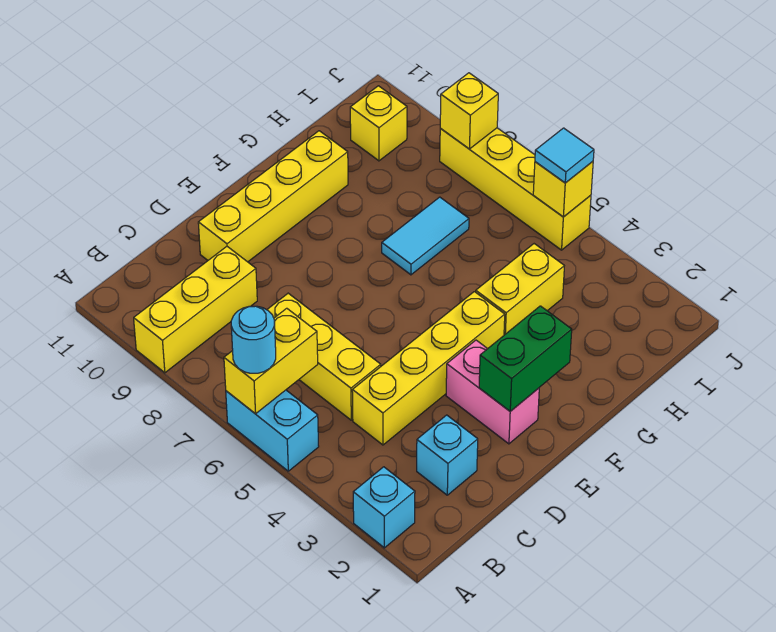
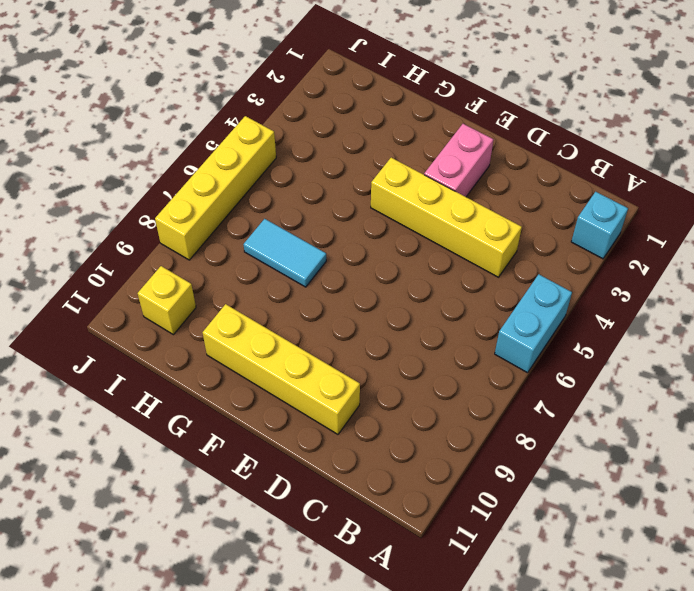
none -> yellow 1x3 brick [134,247,257,373]
none -> cyan 1x1 brick [417,415,478,495]
none -> yellow 1x3 brick [267,293,381,420]

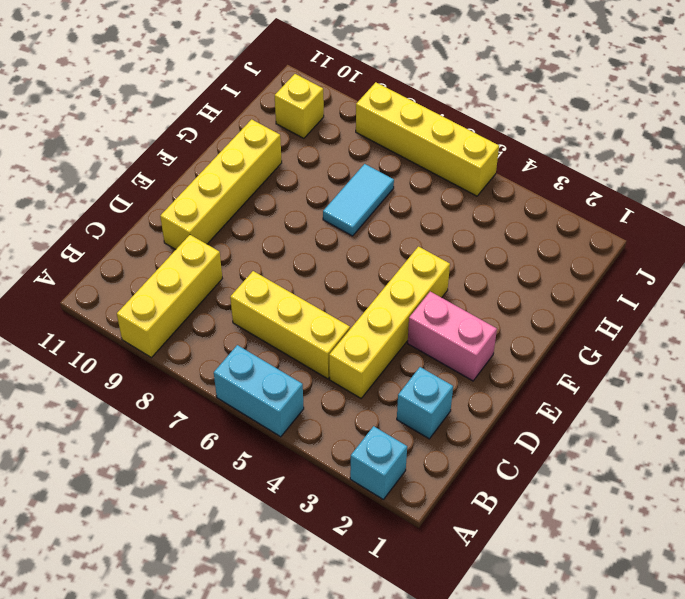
none -> yellow 1x2 brick [476,244,564,335]
none -> yellow 1x2 brick [224,308,318,414]
none -> green 1x2 brick [479,306,572,411]

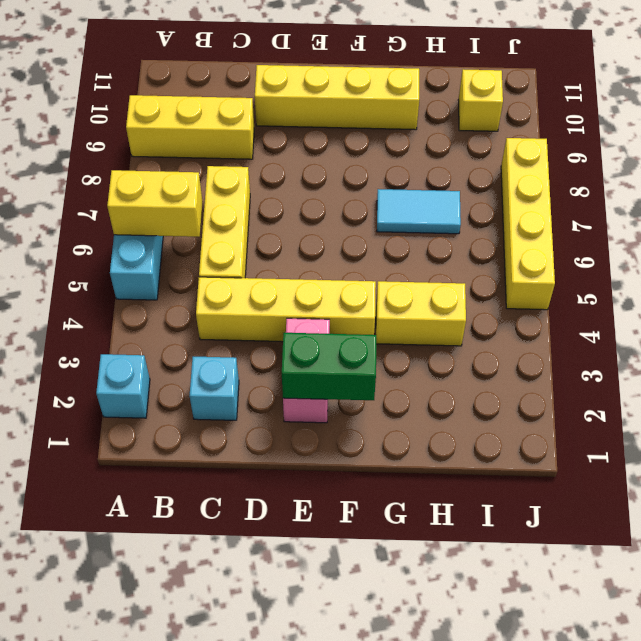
none -> yellow 1x1 brick [533,161,593,217]
none -> yellow 1x1 brick [440,73,498,149]
none -> cyan 1x1 round brick [231,306,276,373]

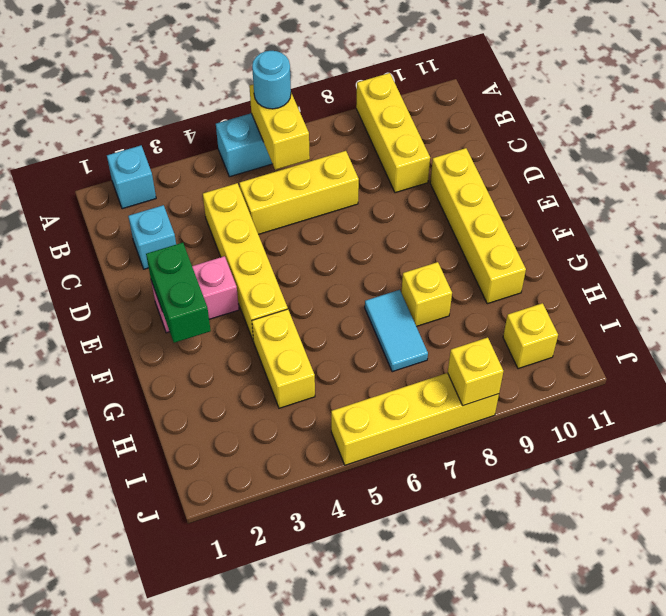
yellow 1x1 brick [401,262,452,326] -> yellow 1x1 brick moved to [533,161,593,217]
none -> cyan 1x1 tile [535,128,594,183]

